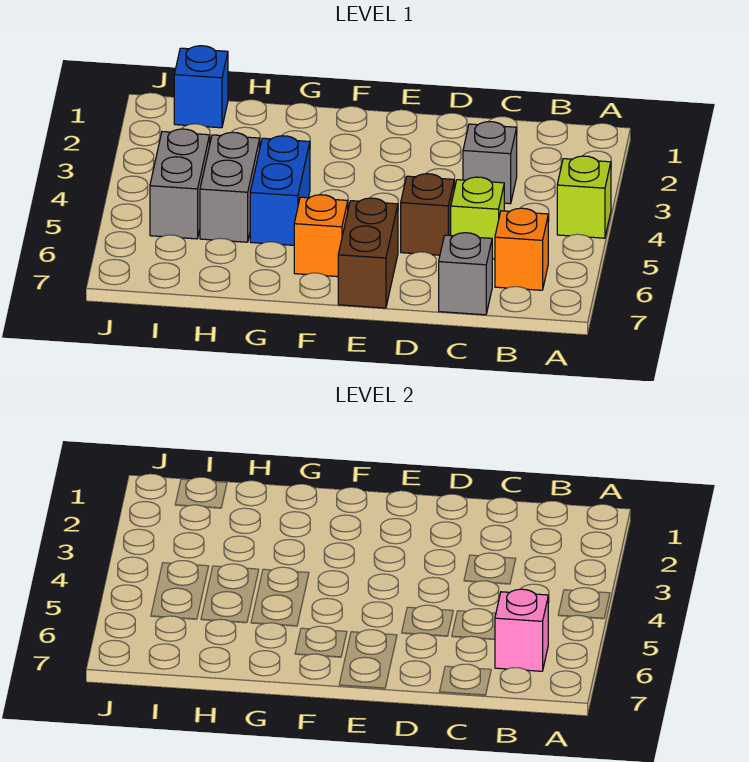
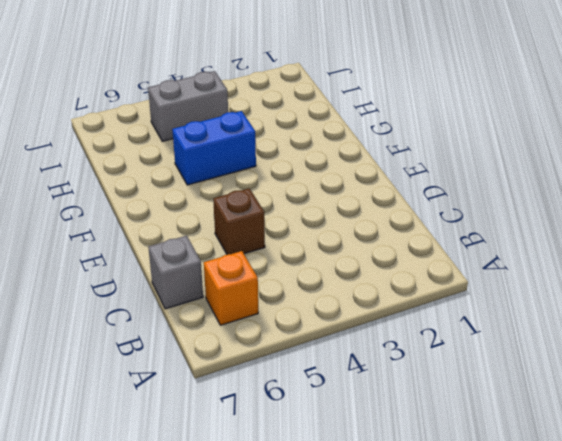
none -> lime 1x1 brick [557,156,611,238]
none -> grey 1x1 brick [463,122,517,204]
none -> lime 1x1 brick [451,177,504,259]

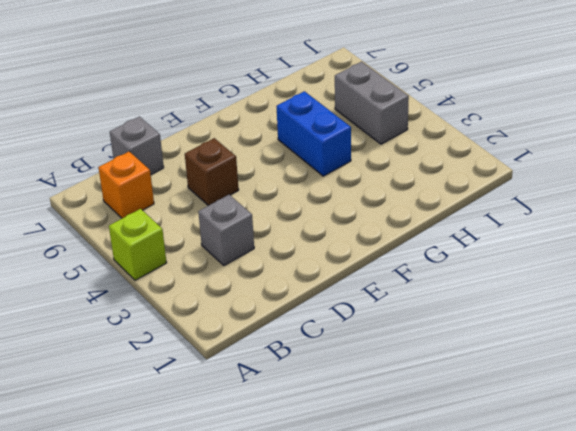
none -> lime 1x1 brick [451,177,504,259]
none -> brown 1x2 brick [338,198,398,308]
none -> orange 1x1 brick [294,195,348,277]

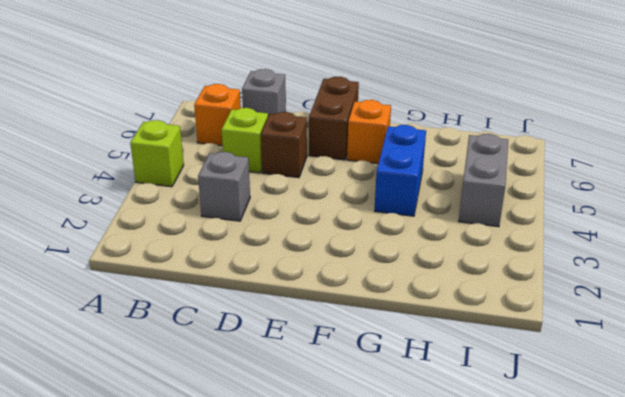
none -> grey 1x2 brick [200,132,260,242]
none -> blue 1x1 brick [174,46,228,128]
none -> pink 1x1 brick [495,589,548,671]

